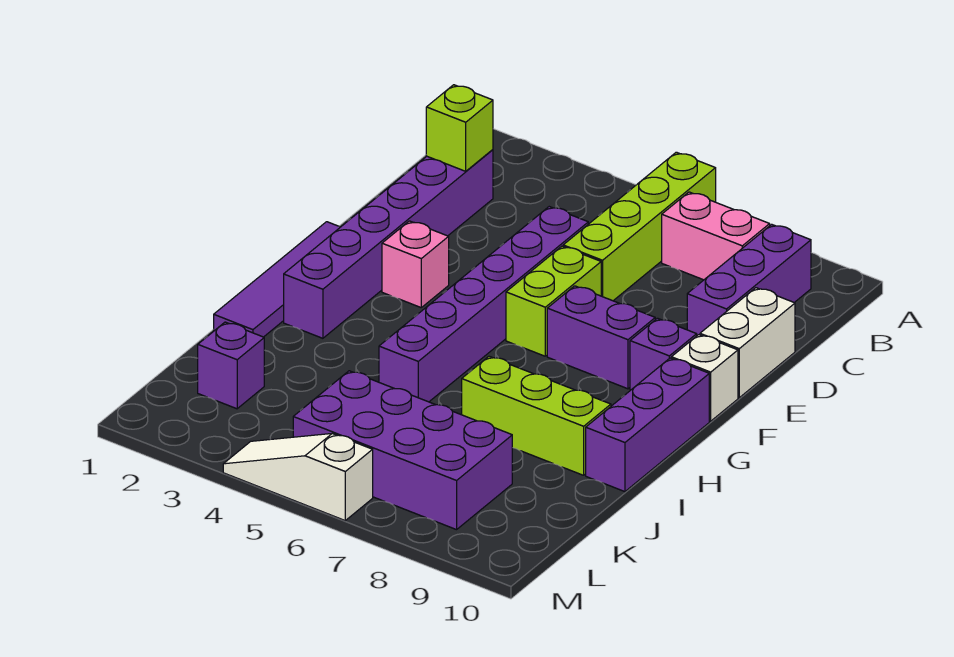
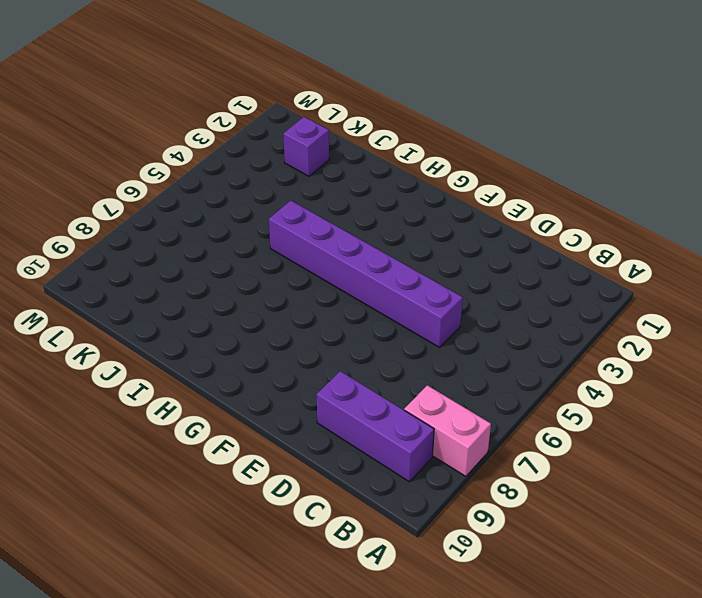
pink 1x2 brick [404,385,491,476] -> pink 1x2 brick turned to [662,192,770,280]
none -> lime 1x4 brick [563,152,716,301]
none -> purple 1x6 brick [284,150,493,338]
none -> white 1x2 brick [700,288,795,398]

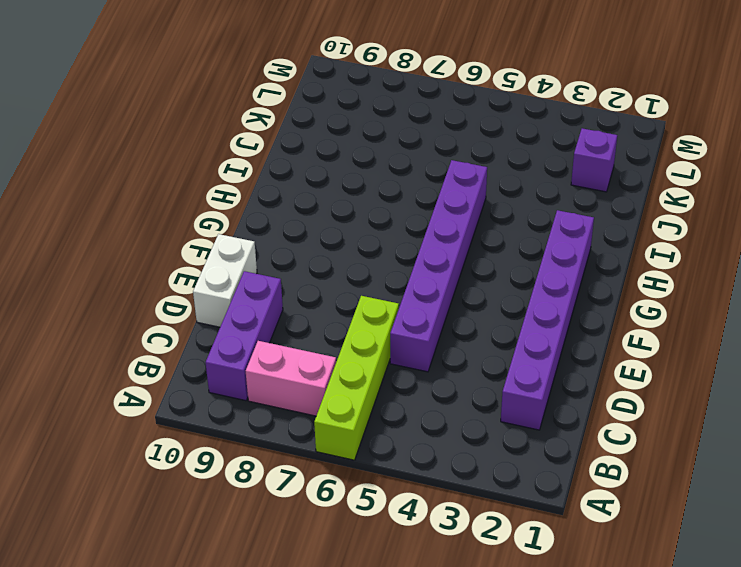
none -> lime 1x2 brick [506,246,601,356]
none -> purple 1x4 tile [214,222,340,337]
none -> pink 1x1 brick [382,221,449,307]

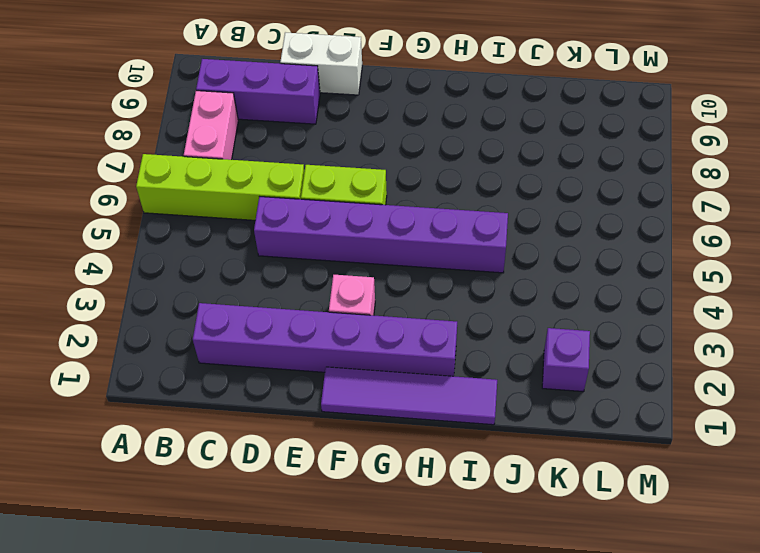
none -> purple 1x2 brick [547,286,655,389]
none -> purple 1x1 brick [630,318,697,390]
none -> white 1x1 brick [671,335,738,421]

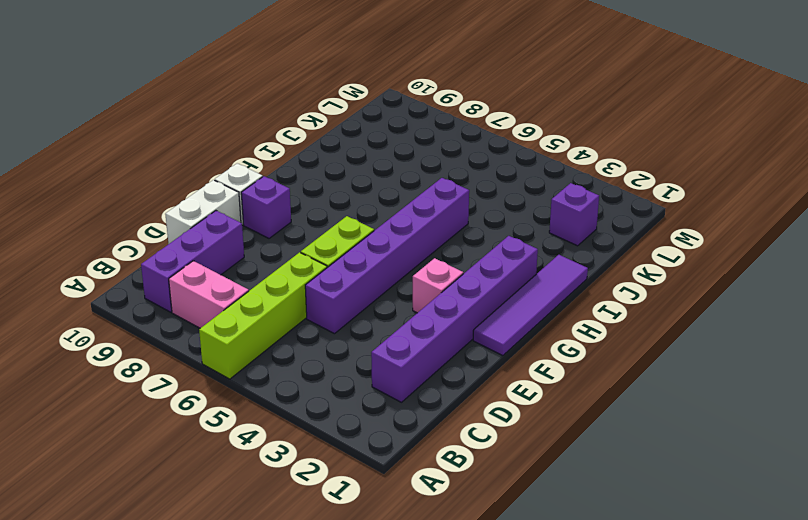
none -> purple 1x2 brick [547,286,655,389]
none -> purple 1x3 brick [586,358,709,492]
none -> lime 1x3 brick [462,356,611,475]

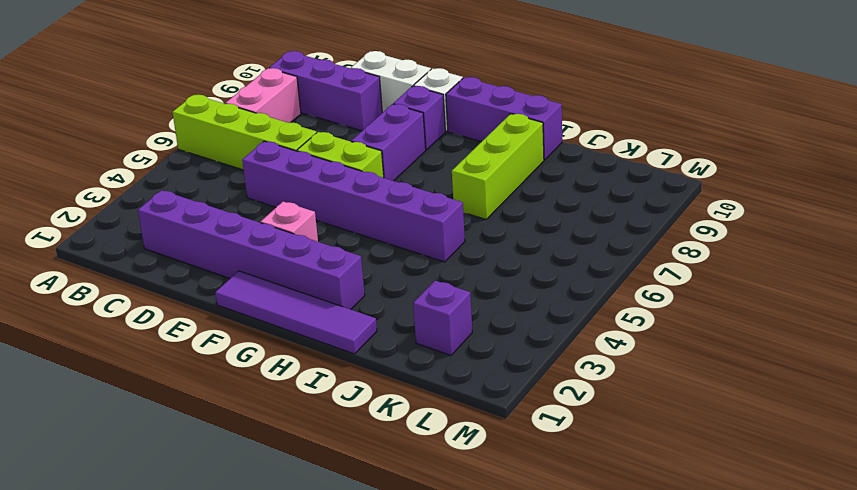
none -> purple 2x4 brick [293,371,512,530]
none -> white 1x3 slope [223,434,373,520]
none -> lime 1x1 brick [426,85,493,171]

